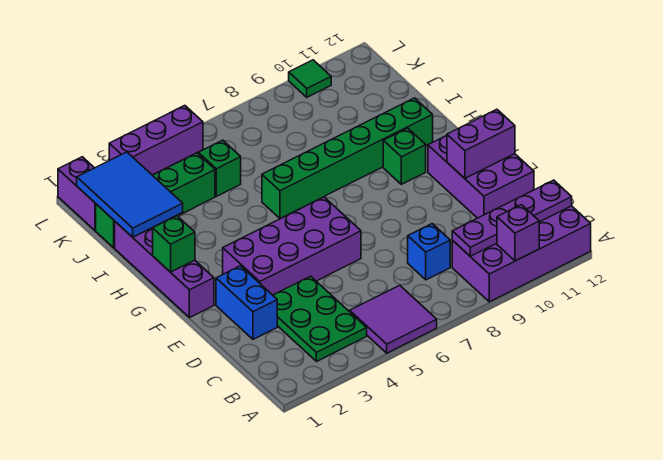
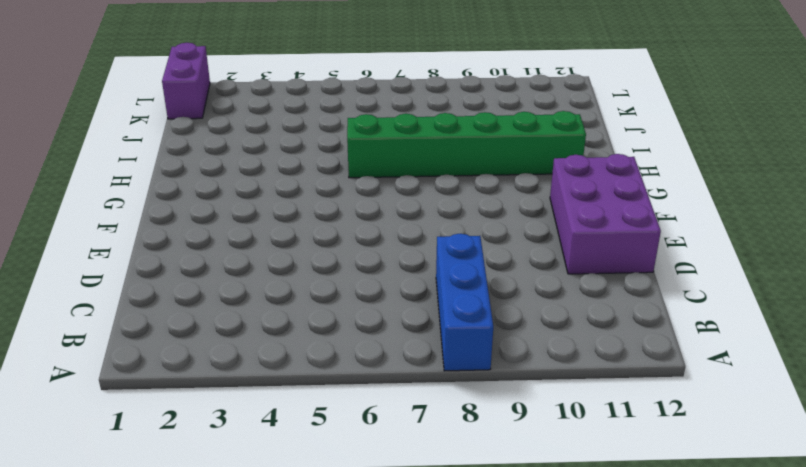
blue 1x3 brick [436,234,493,371] -> blue 1x1 brick [408,224,450,280]
none -> purple 2x2 tile [350,285,437,353]
none -> purple 2x4 brick [452,206,591,302]
none -> green 2x3 plate [273,276,367,362]

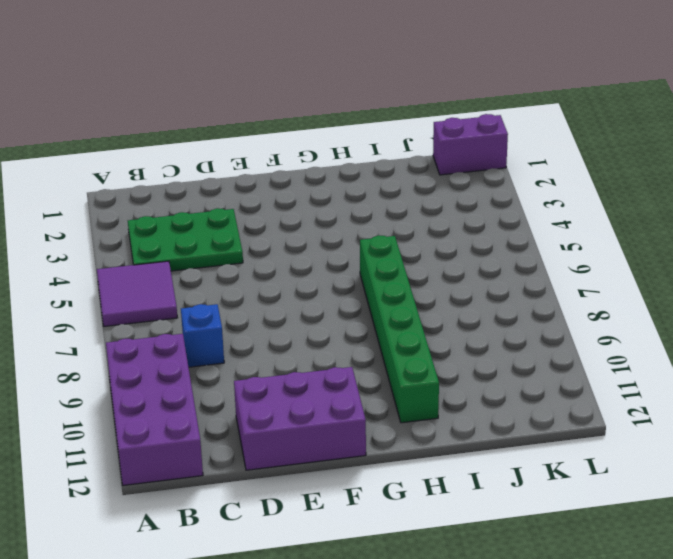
none -> blue 1x2 brick [216,266,277,339]
none -> purple 2x4 brick [223,197,361,295]
none -> purple 1x4 brick [115,222,214,318]

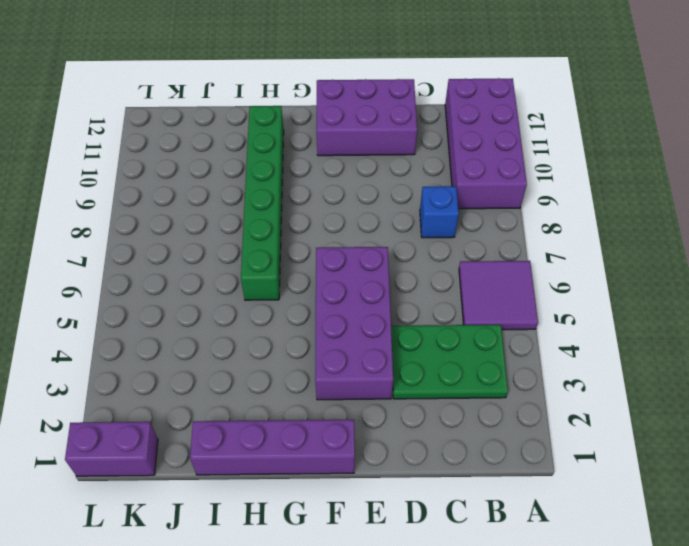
none -> blue 1x2 brick [216,266,277,339]
none -> green 1x1 brick [383,128,426,184]
none -> green 1x4 brick [96,153,215,248]

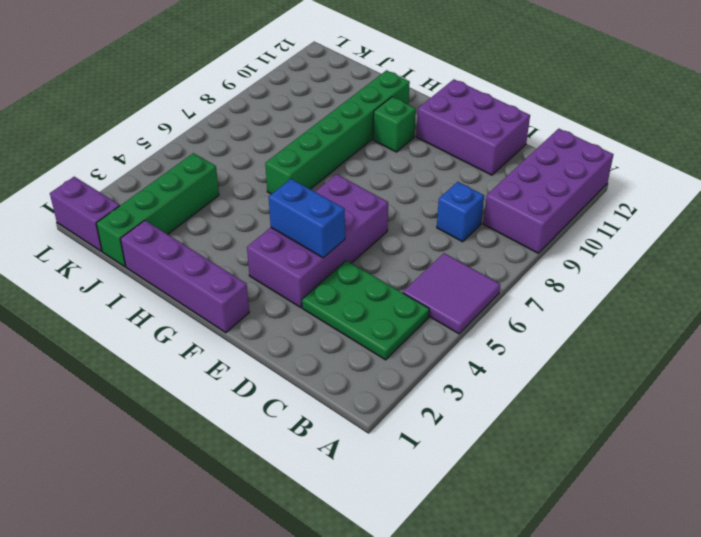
blue 1x2 brick [269,179,345,258] -> blue 1x2 brick moved to [216,266,277,339]
none -> green 1x1 brick [198,140,241,196]
none -> purple 1x3 brick [109,105,203,175]
none -> green 1x1 tile [289,60,331,97]

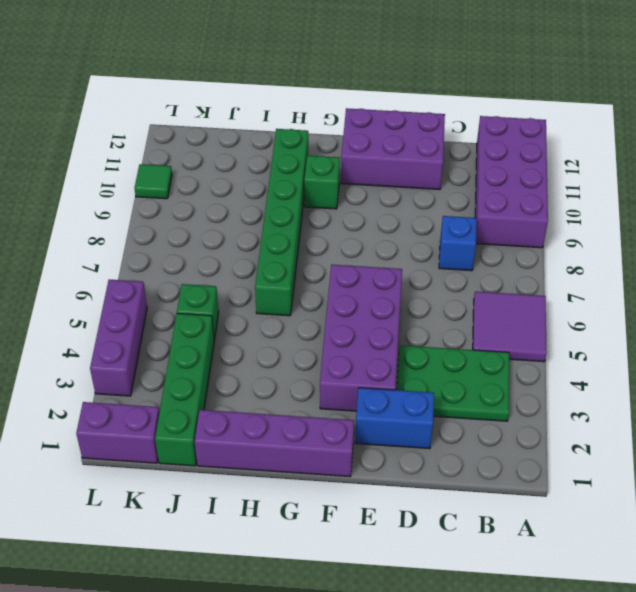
none -> purple 1x1 brick [497,205,539,261]
none -> purple 1x4 plate [452,180,572,256]
none -> purple 1x2 brick [447,109,515,178]

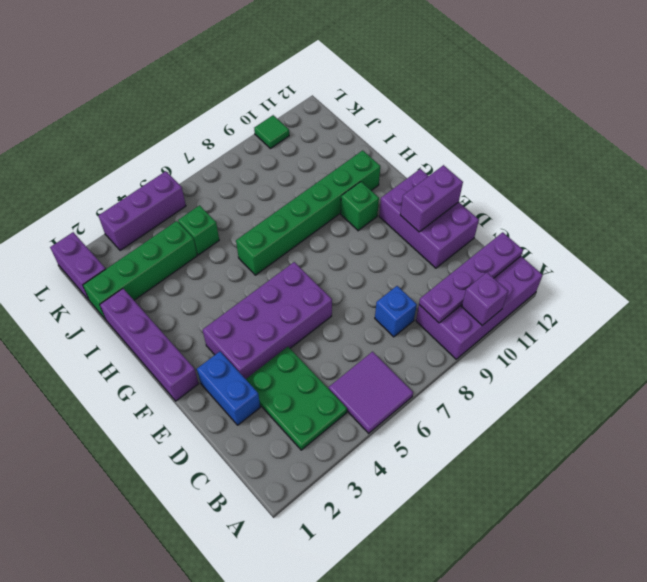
none -> green 1x1 brick [153,216,195,272]
none -> blue 2x3 tile [77,152,183,237]

